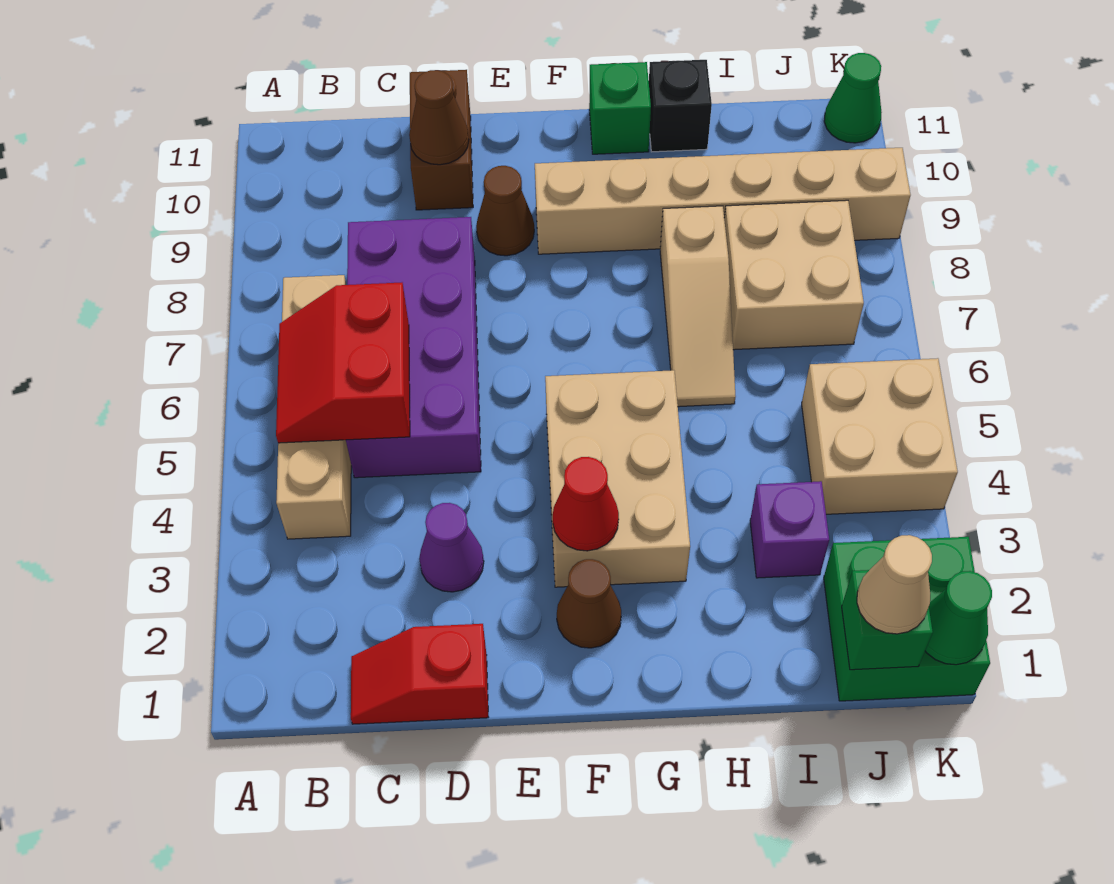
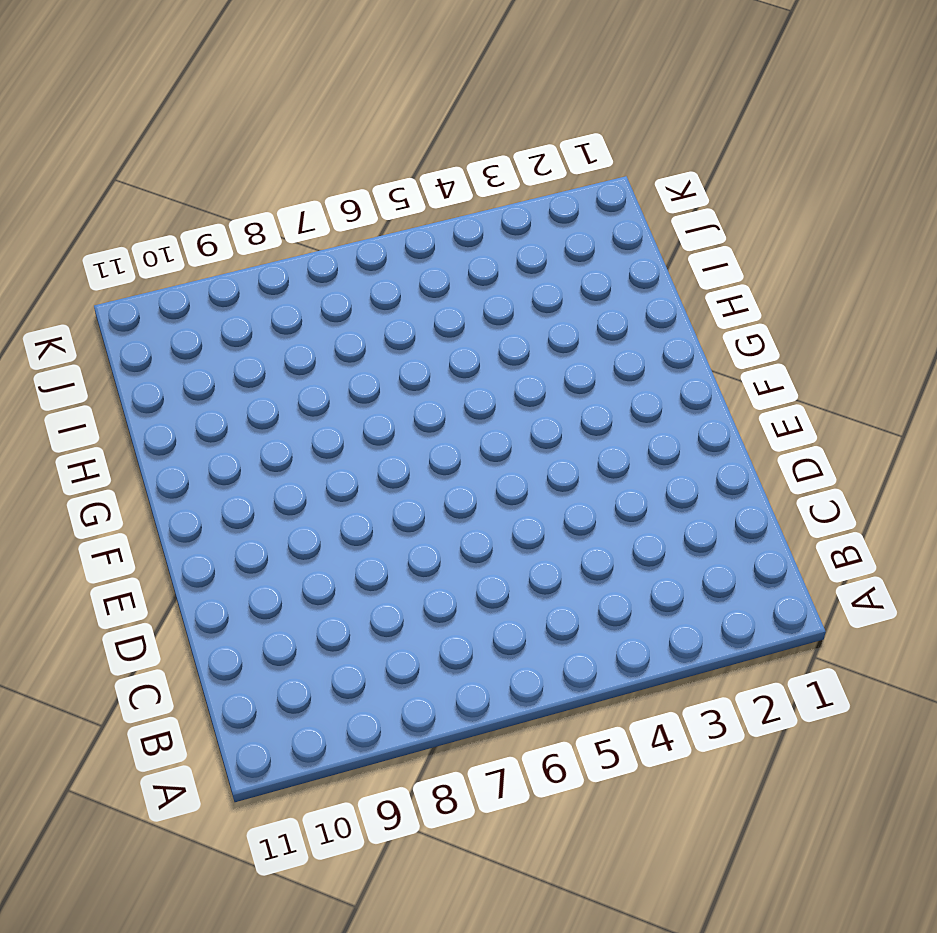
none -> tan 1x4 brick [276,275,351,539]
none -> red 1x2 slope [351,624,488,724]
none -> purple 2x4 brick [346,217,481,478]

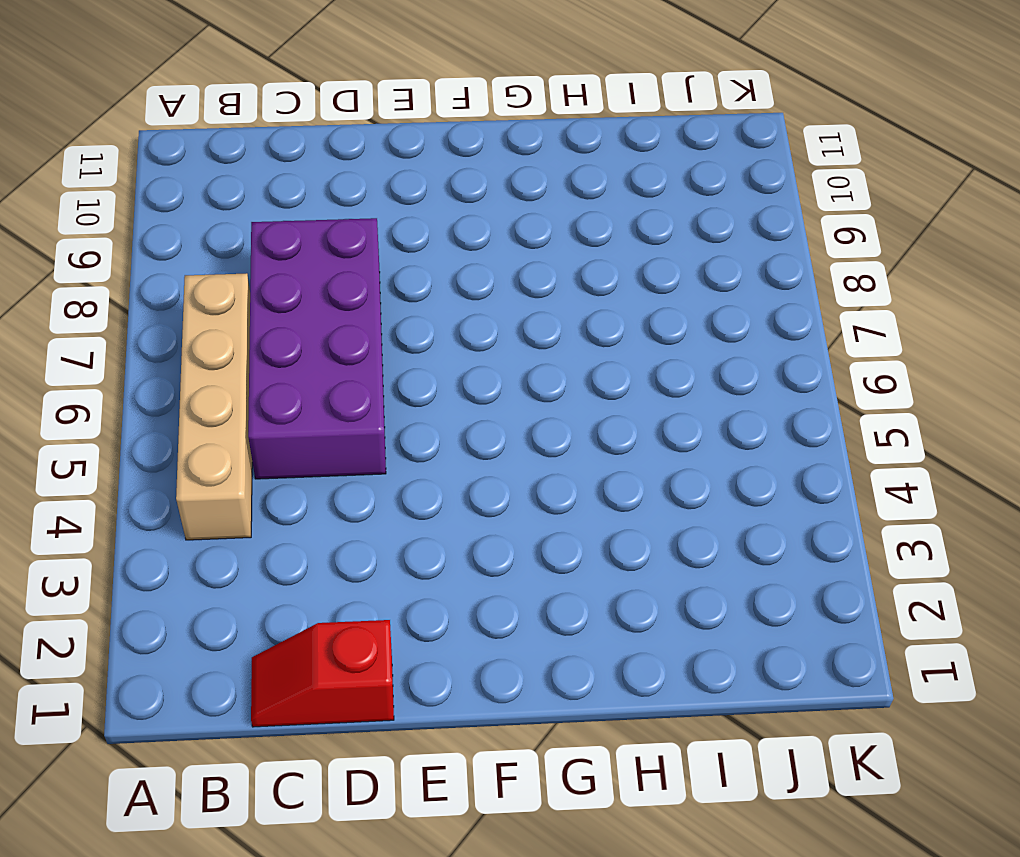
none -> purple 1x1 cone [419,503,484,592]
none -> brown 1x2 brick [410,70,473,210]
none -> brown 1x1 cone [476,166,534,256]

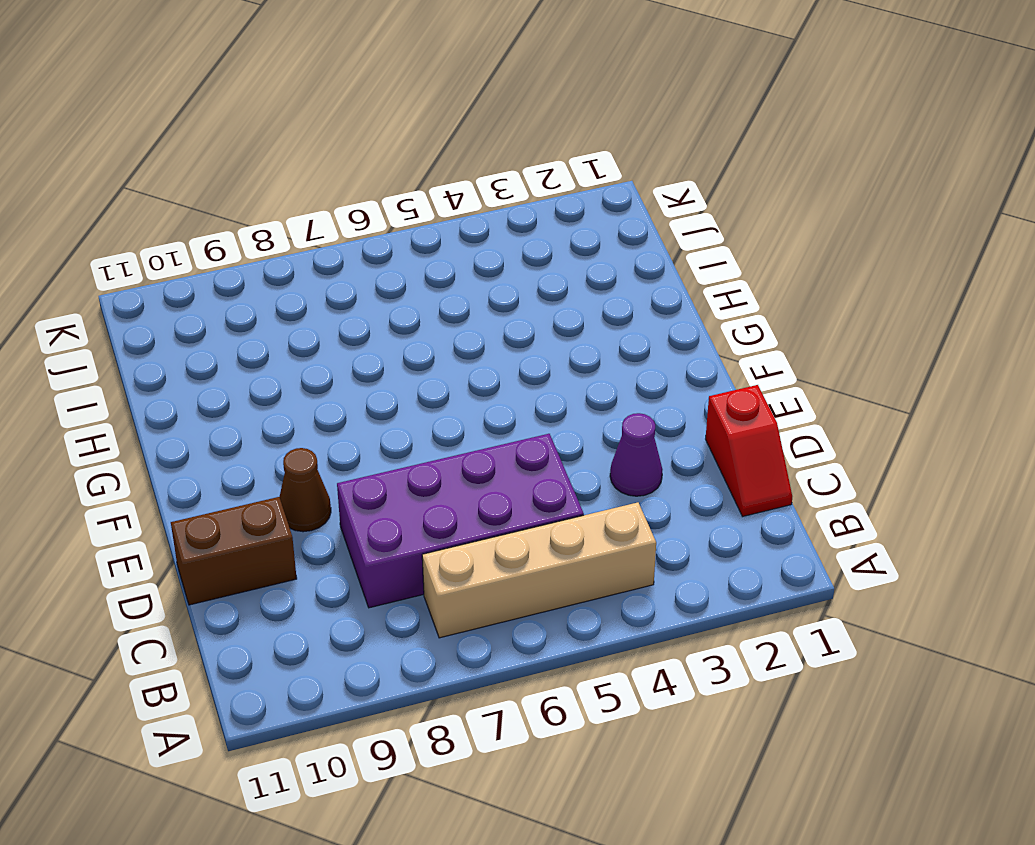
none -> brown 1x1 cone [557,559,621,648]
none -> tan 2x3 brick [545,370,690,587]
none -> tan 1x6 brick [535,148,911,254]

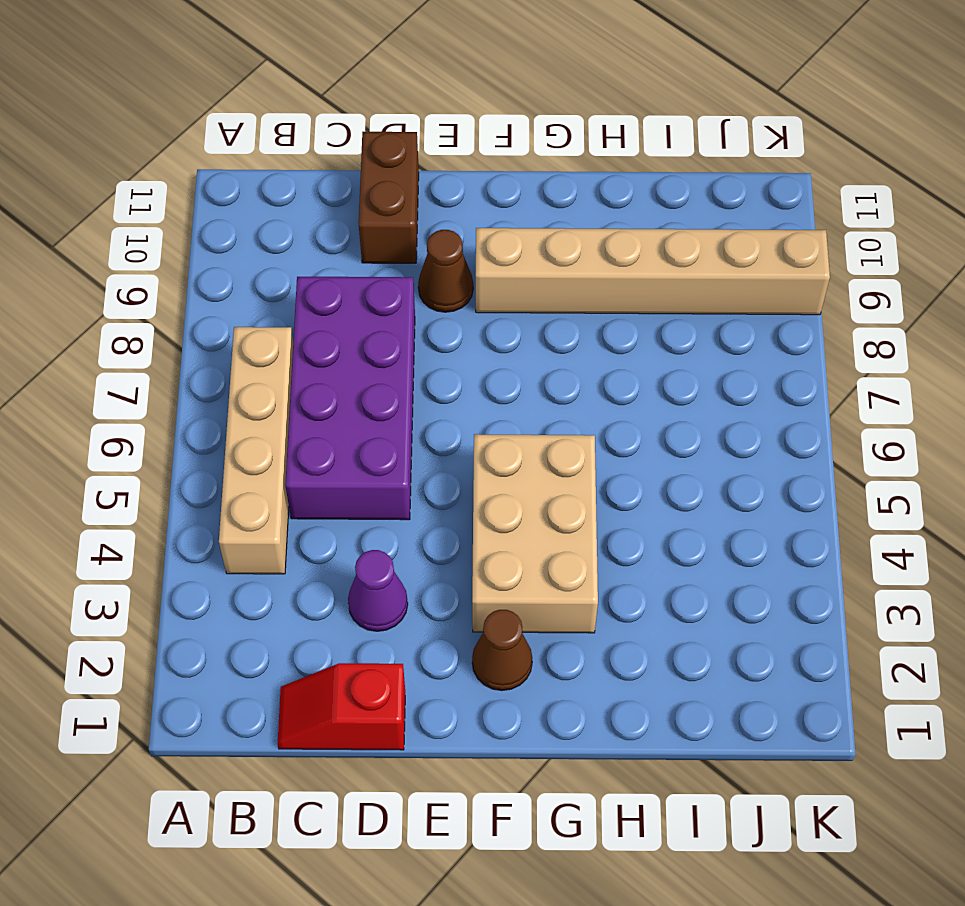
none -> green 1x1 brick [589,62,651,154]
none -> tan 1x3 slope [660,206,736,407]
none -> black 1x1 brick [649,60,712,152]

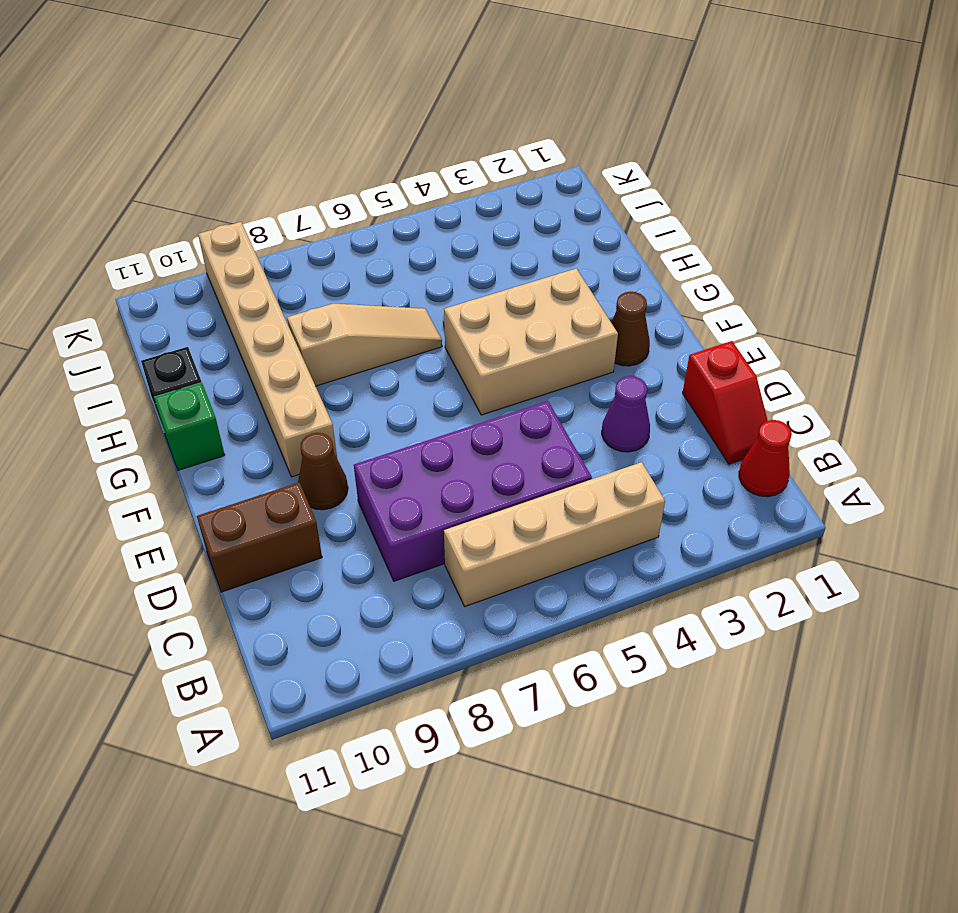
red 1x1 cone [739,420,792,497] -> red 1x1 cone moved to [553,457,619,551]
none -> purple 1x1 brick [750,481,829,578]
none -> tan 2x2 brick [724,200,864,350]
none -> green 2x2 brick [824,537,990,701]

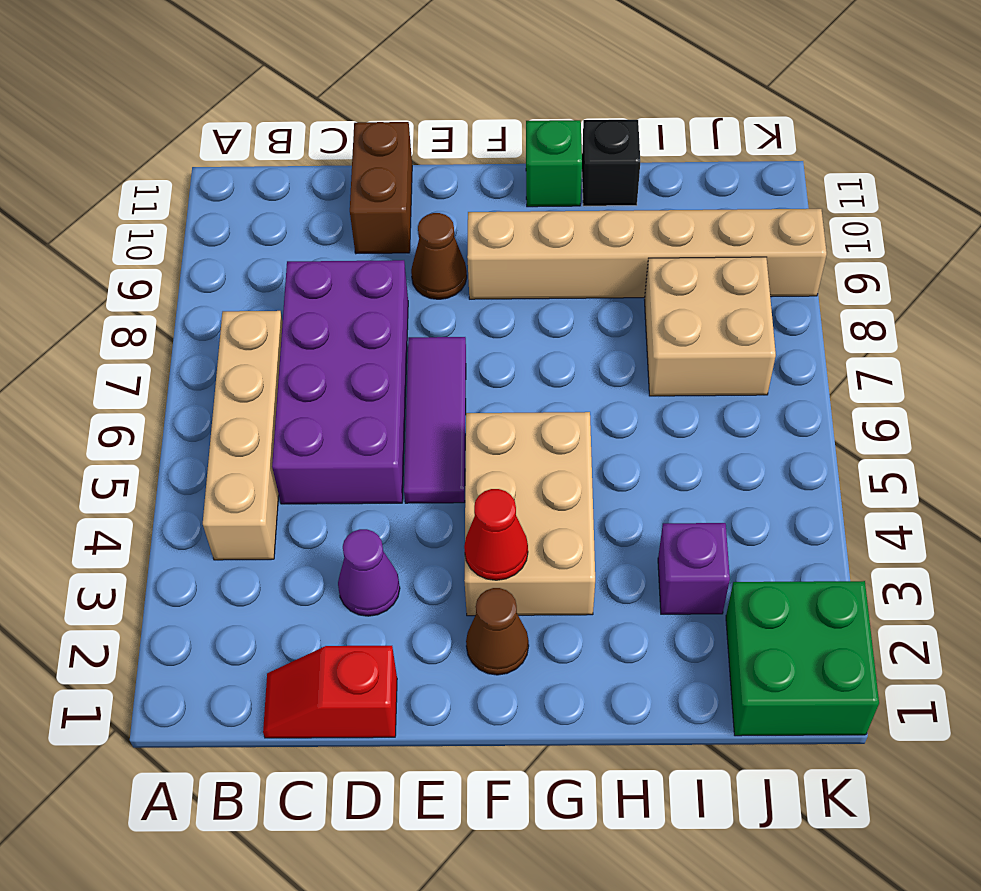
purple 1x3 tile [404,337,466,503] -> none
none -> tan 1x3 slope [660,206,736,407]
none -> tan 2x2 brick [802,358,958,514]
none -> green 1x1 cone [824,53,882,143]

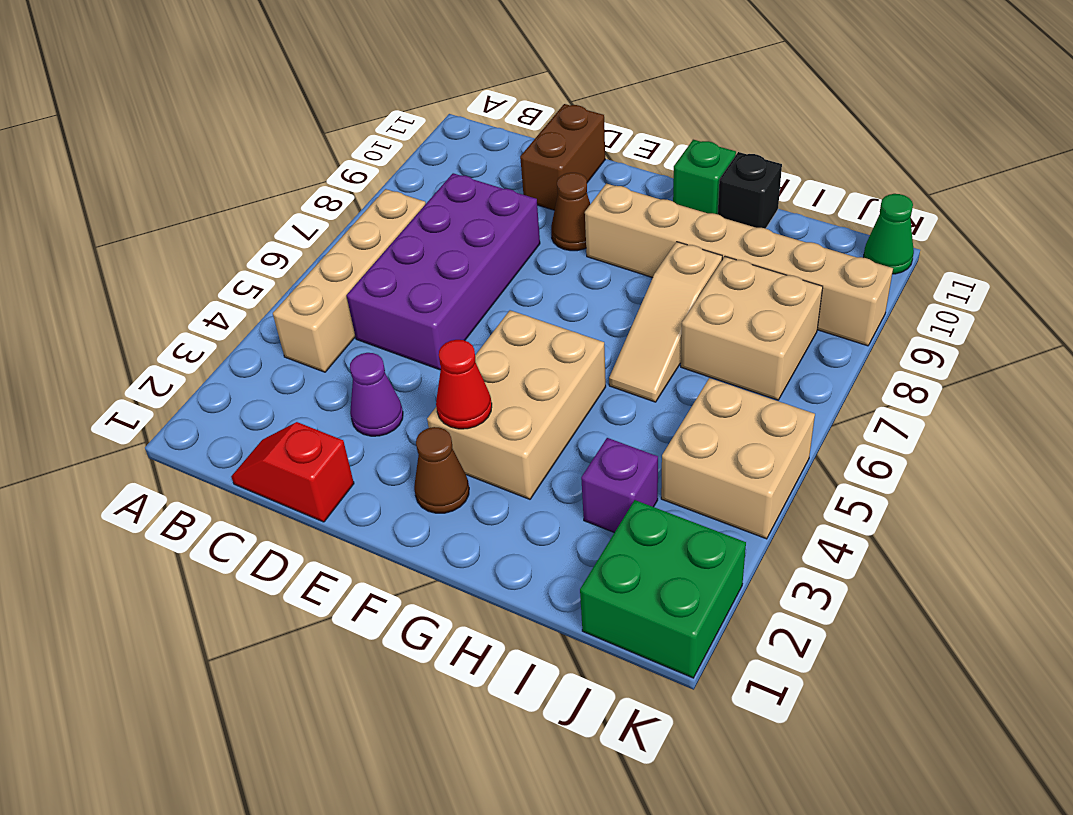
none -> red 2x2 slope [276,283,410,443]
none -> brown 1x1 cone [409,70,469,165]
none -> green 1x1 brick [842,570,933,670]

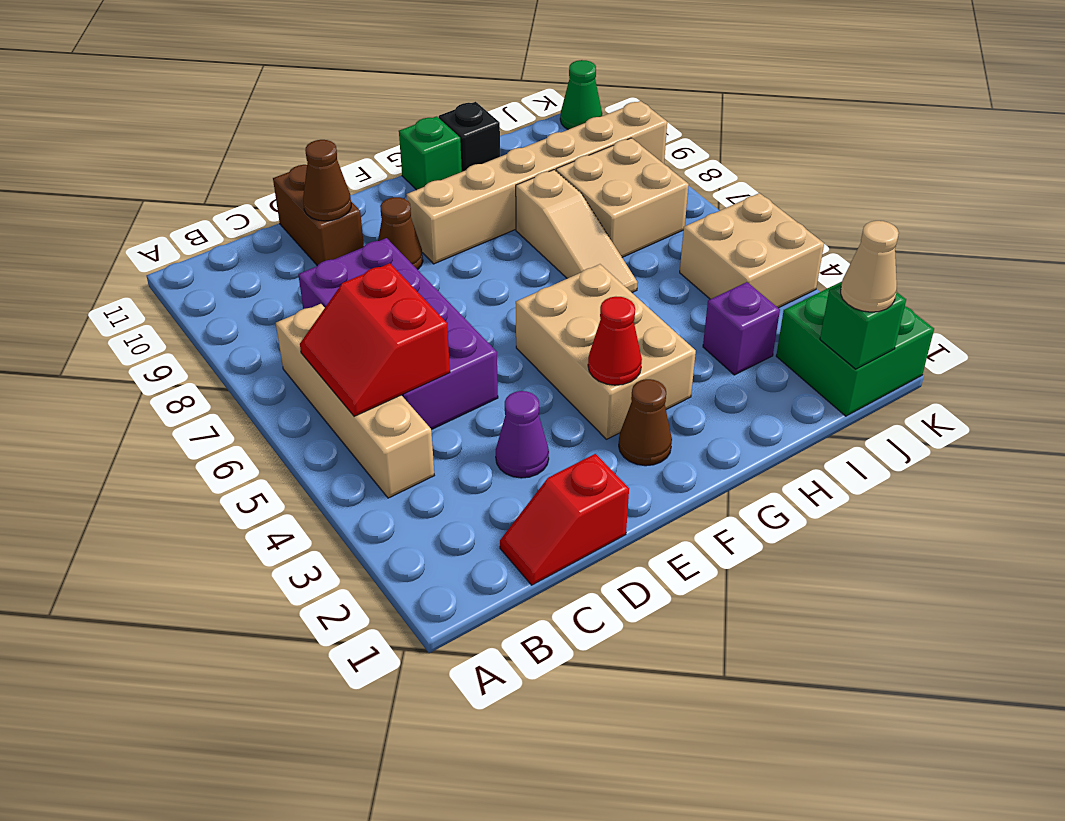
none -> green 1x1 cone [925,571,992,665]

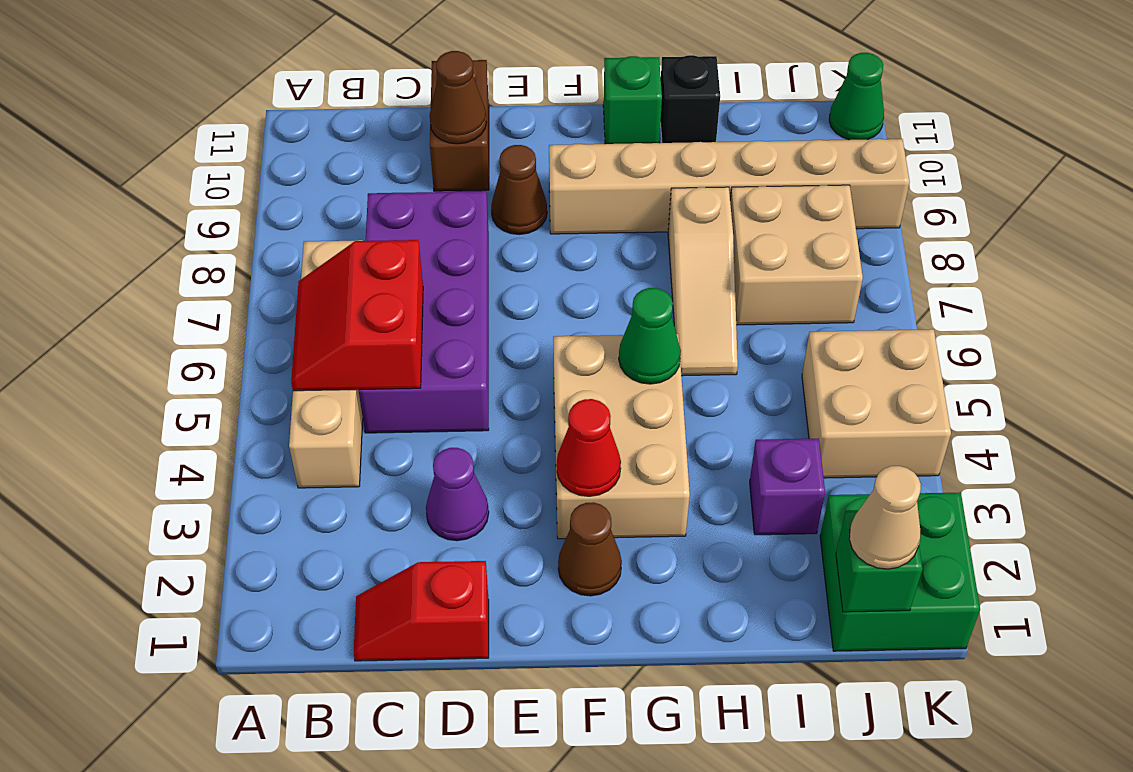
green 1x1 cone [619,288,681,384] -> green 1x1 cone moved to [925,571,992,665]

